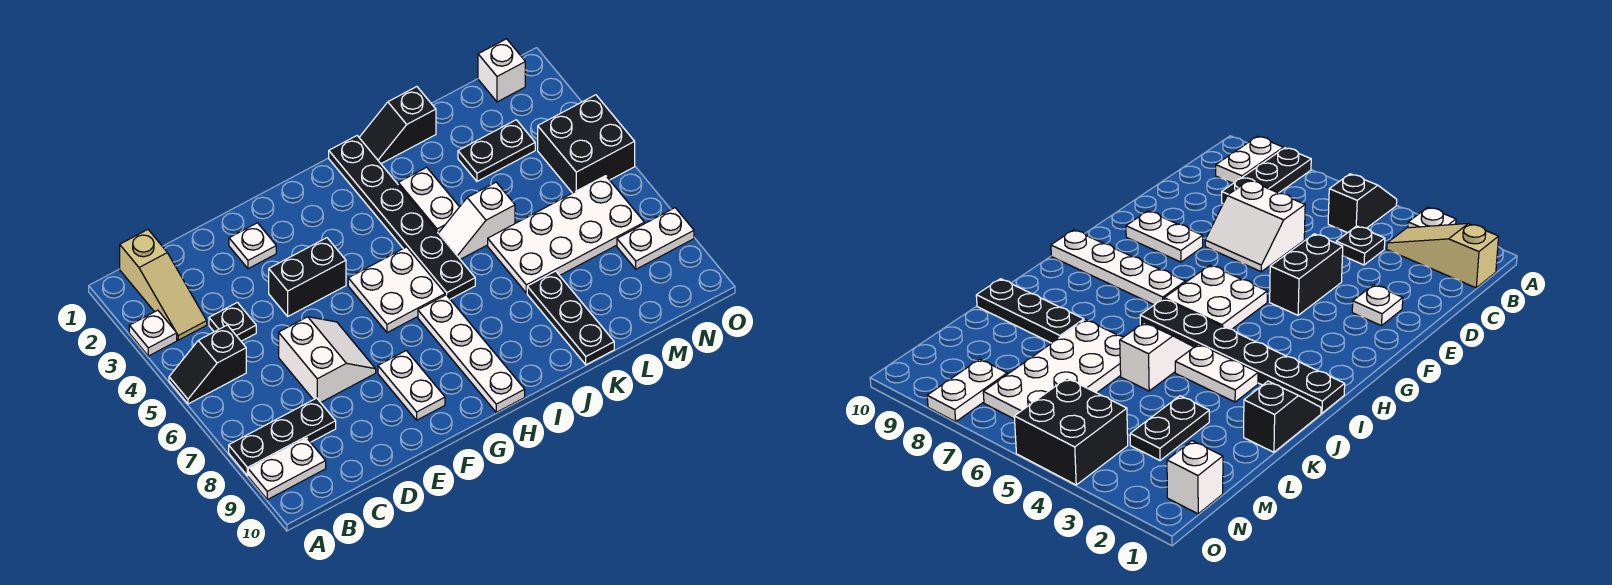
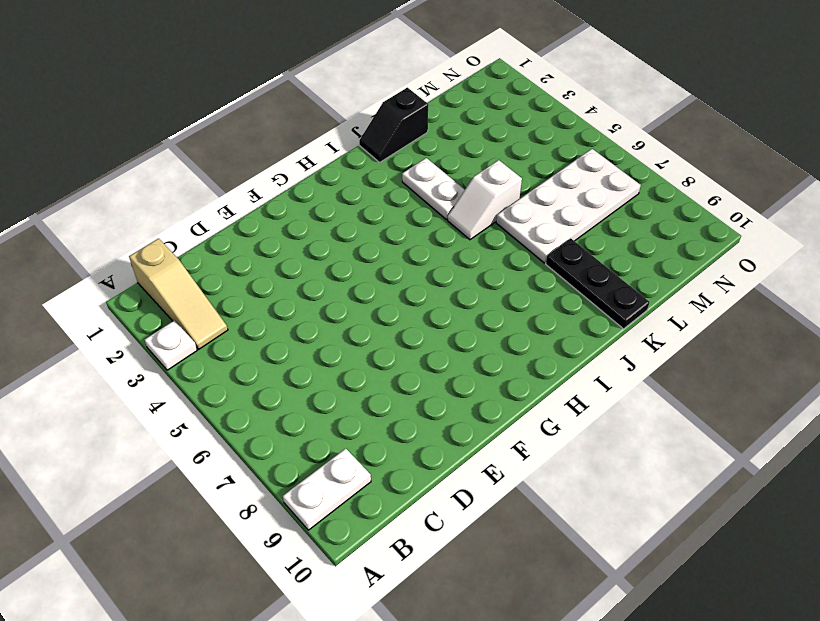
none -> black 1x2 slope [169,325,246,404]
none -> black 1x3 plate [229,398,336,476]
none -> black 1x1 plate [209,302,256,341]

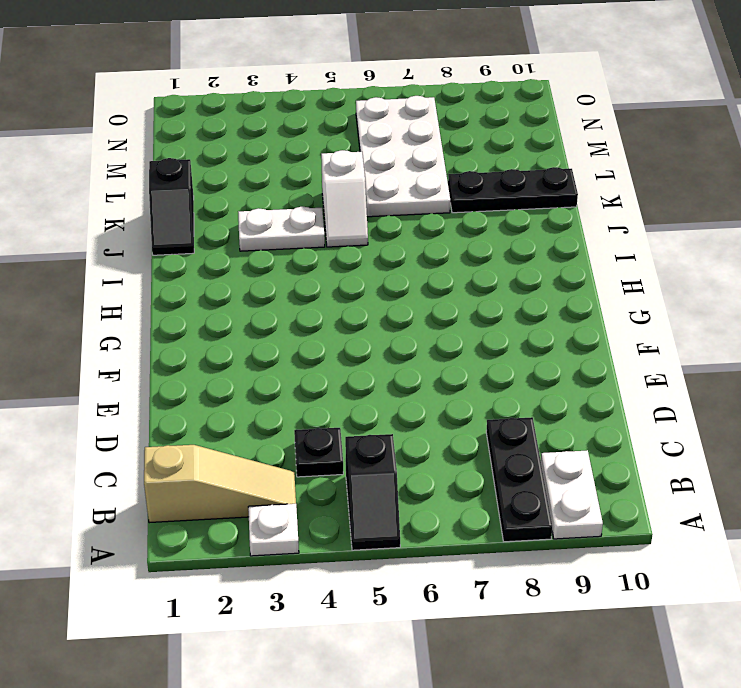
none -> white 2x2 slope [279,317,376,402]
none -> white 1x1 plate [229,223,276,269]
none -> black 1x2 brick [269,238,346,316]

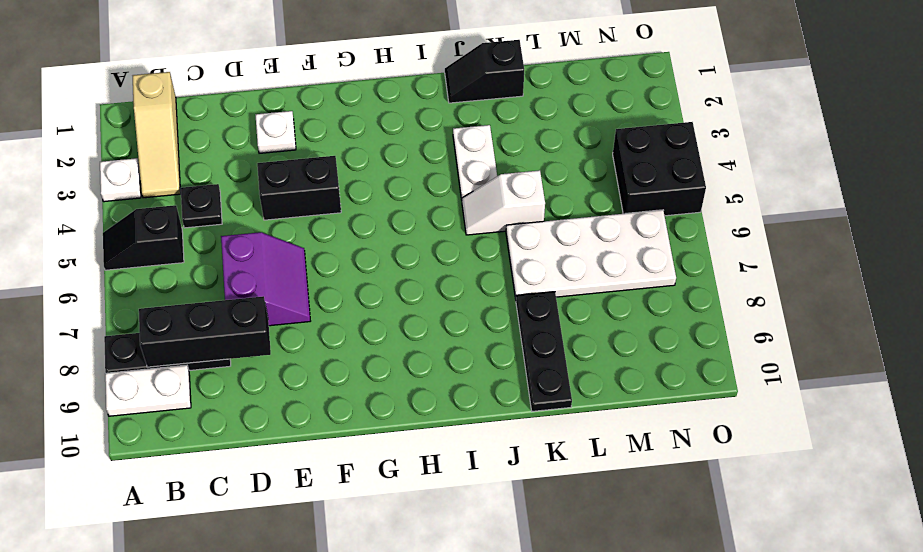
black 1x3 brick [139,296,271,367] -> none
purple 2x2 slope [221,232,310,326] -> white 2x2 slope [279,317,376,402]
none -> white 1x2 plate [378,351,445,420]
none -> white 2x2 plate [348,247,445,333]
none -> white 1x4 plate [418,295,525,412]

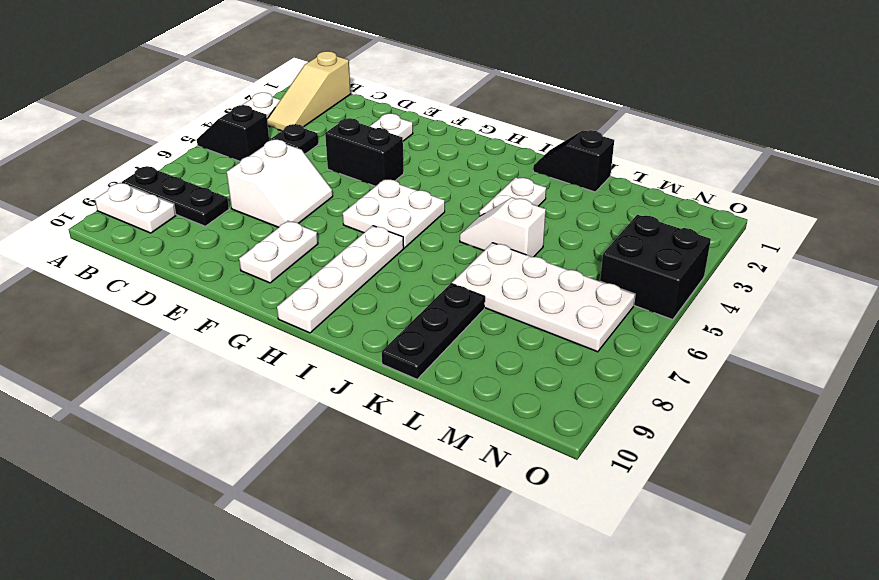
none -> black 1x6 plate [329,136,475,299]
none -> black 1x2 plate [458,120,535,181]
none -> white 1x1 brick [478,39,525,102]

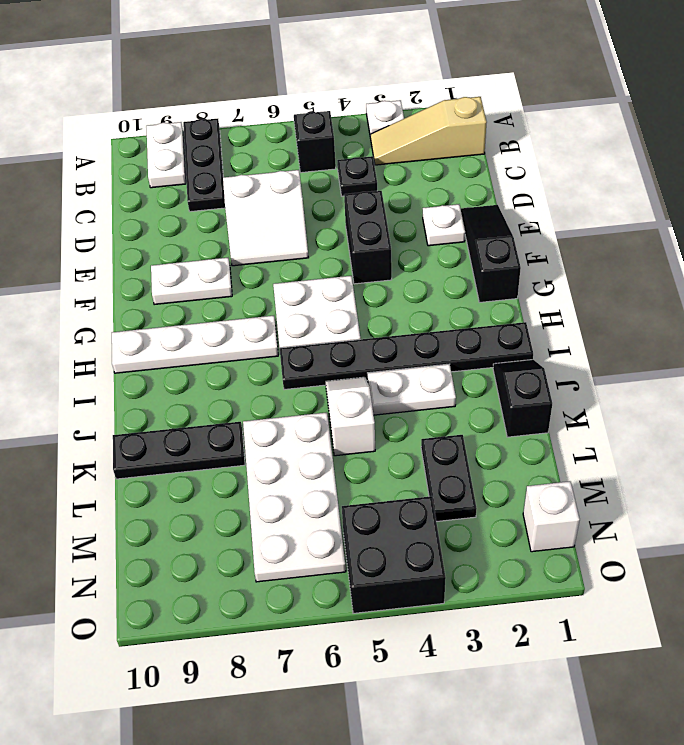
black 1x3 slope [461,205,521,302] -> none
none -> white 1x2 plate [617,208,694,269]

